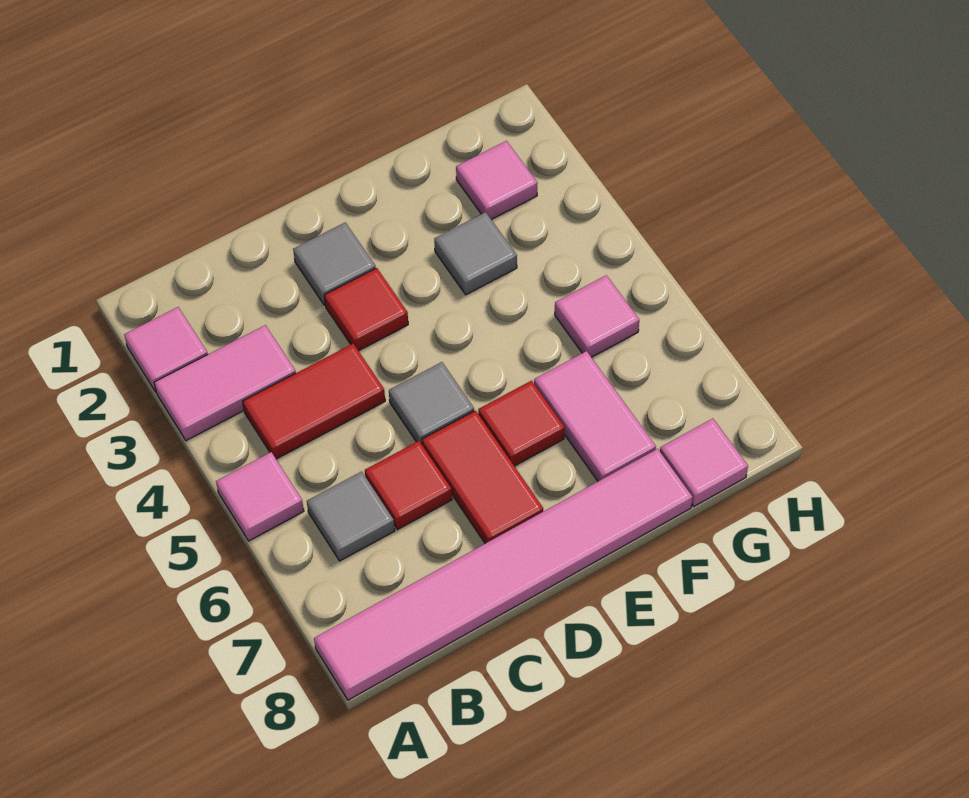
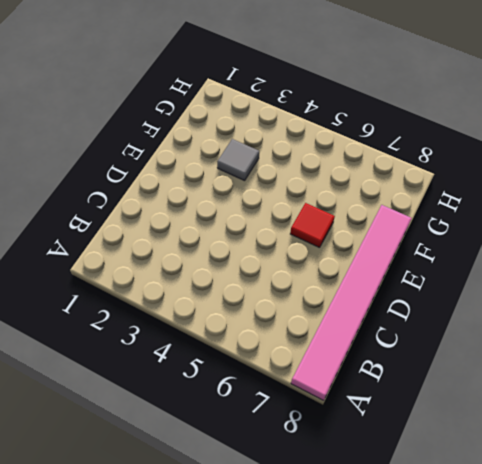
none -> pink 1x1 tile [124,307,208,392]
none -> pink 1x2 tile [154,325,296,441]
none -> pink 1x1 tile [216,452,304,541]

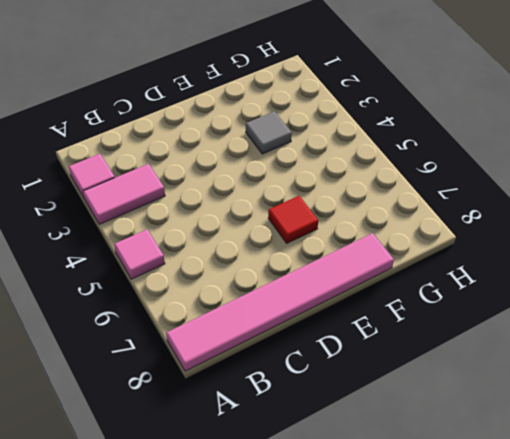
none -> red 1x2 tile [243,344,385,459]
none -> grey 1x1 tile [307,471,395,561]
none -> red 1x1 tile [365,441,452,530]

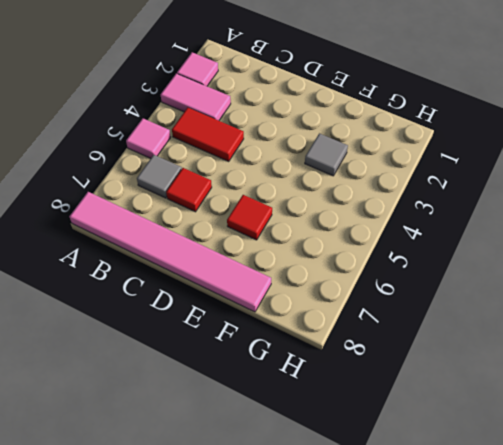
none -> grey 1x1 tile [293,223,376,305]
none -> red 1x1 tile [324,268,408,351]
none -> grey 1x1 tile [389,362,474,444]

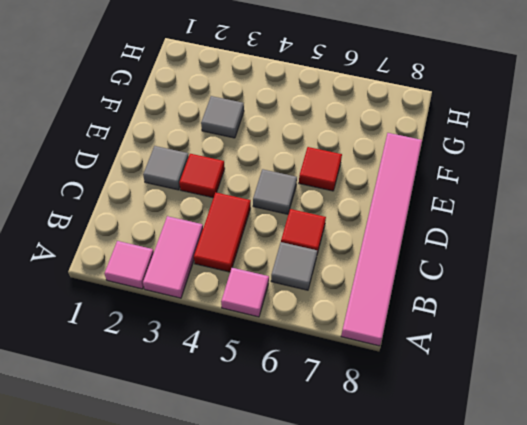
none -> red 1x2 tile [422,411,543,544]
none -> pink 1x2 tile [534,351,656,481]
none -> pink 1x1 tile [456,141,538,219]

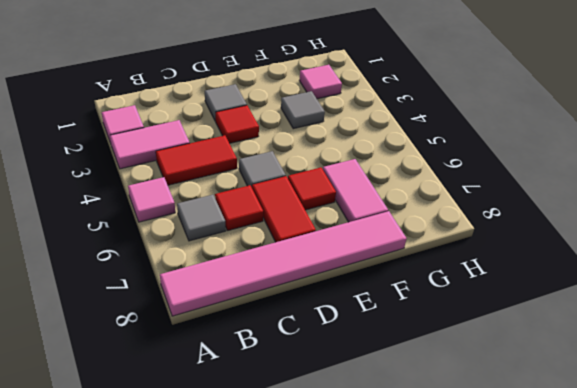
none -> pink 1x1 tile [555,275,639,357]
none -> pink 1x1 tile [660,418,748,506]

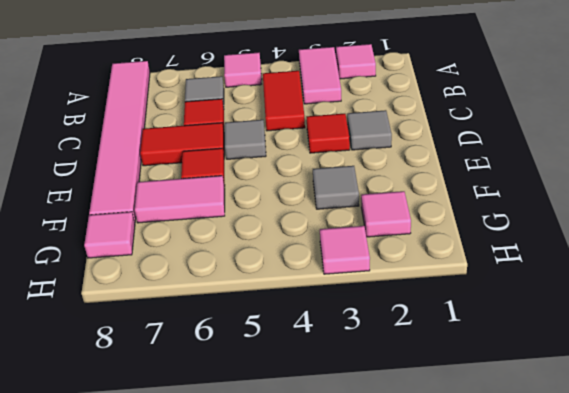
pink 1x1 tile [320,226,370,274] -> pink 1x1 tile moved to [555,275,639,357]

